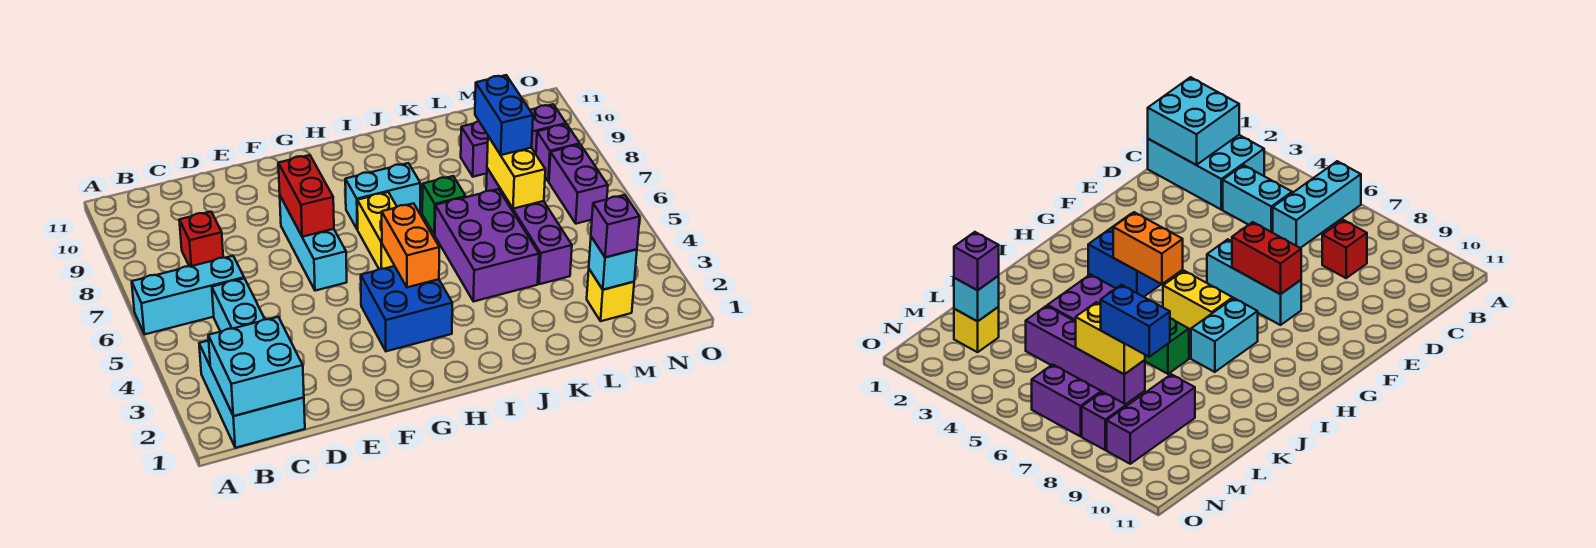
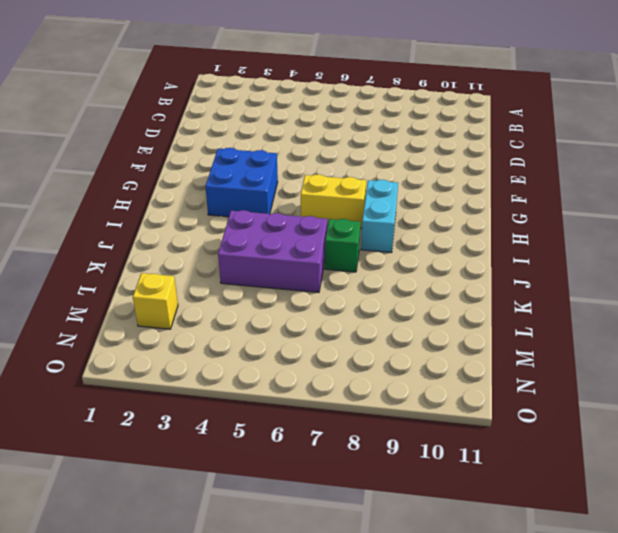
none -> cyan 1x3 brick [132,256,244,334]
none -> cyan 2x3 brick [199,341,305,448]
none -> cyan 1x2 brick [212,278,265,332]

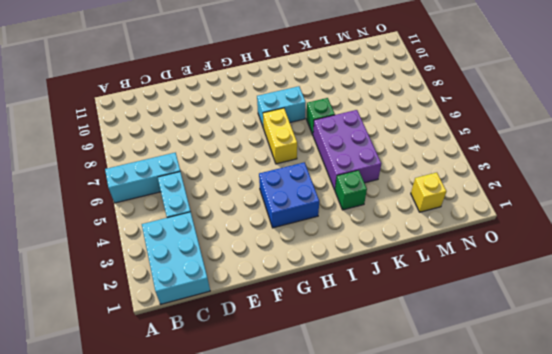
green 1x1 brick [335,170,367,210] -> none
none -> red 1x1 brick [179,212,223,266]
none -> cyan 1x3 brick [280,196,347,291]
none -> purple 1x4 brick [486,168,572,284]

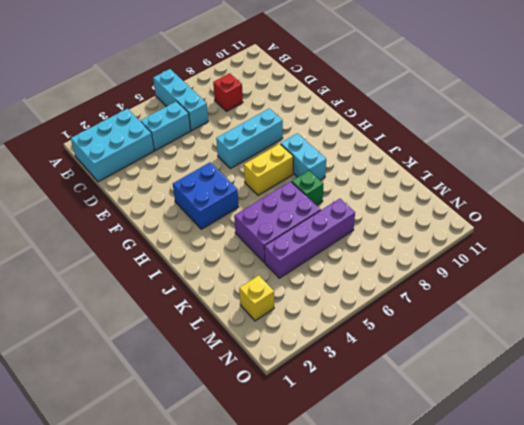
none -> purple 1x3 brick [461,104,566,177]
none -> purple 1x2 brick [549,145,608,224]
none -> purple 1x1 brick [536,124,580,182]

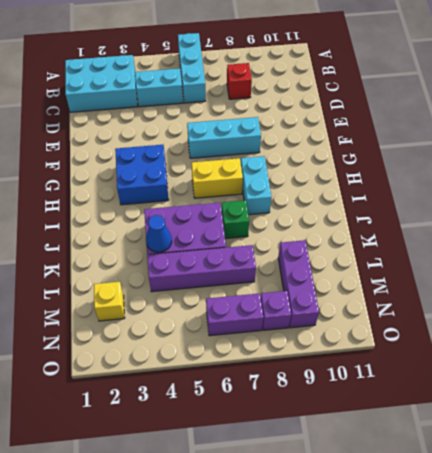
blue 1x1 cone [146,215,172,252] -> none
none -> cyan 2x2 brick [208,317,304,416]
none -> red 1x2 brick [278,155,334,237]
none -> orange 1x2 brick [382,203,439,287]

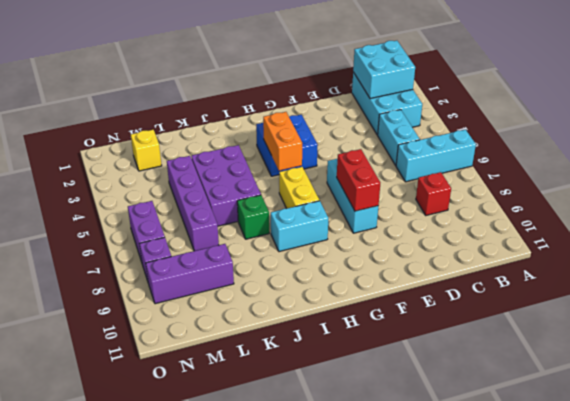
none -> yellow 1x2 brick [487,136,545,209]
none -> cyan 1x1 brick [589,237,637,290]
none -> blue 1x2 brick [475,75,533,155]

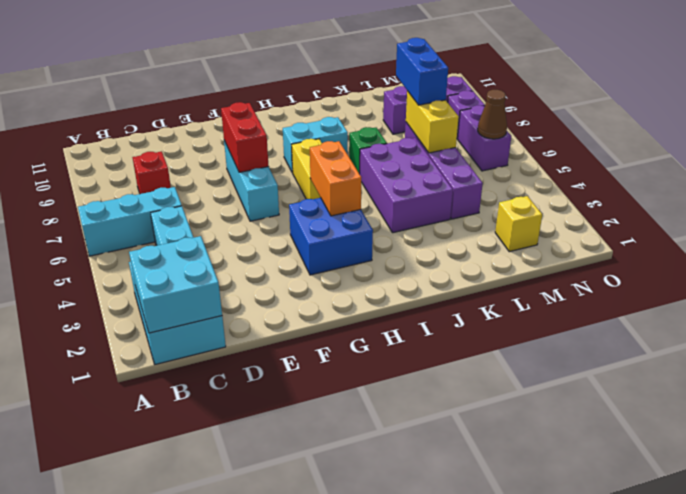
brown 1x1 cone [478,90,507,139] -> none
none -> cyan 1x1 brick [589,237,637,290]
none -> purple 1x1 brick [591,195,640,257]

